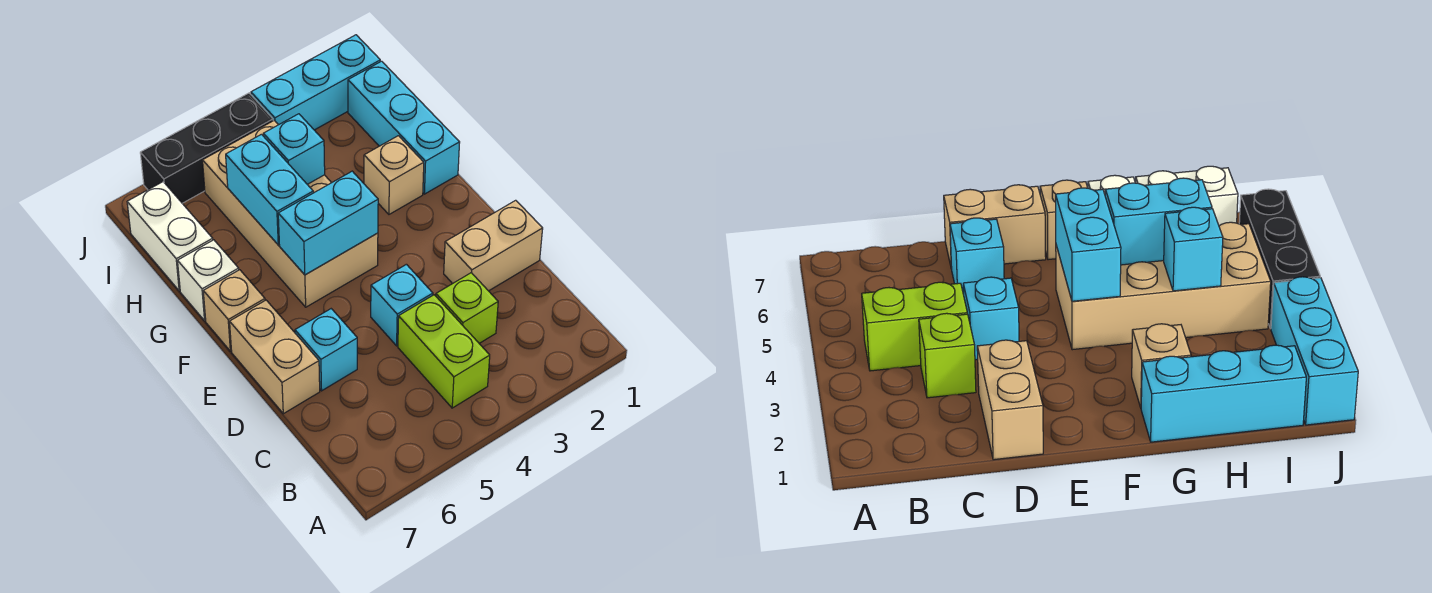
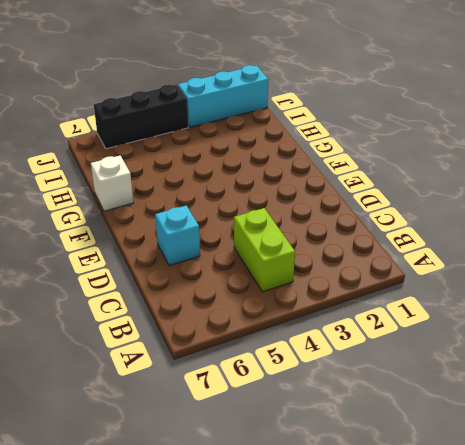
none -> lime 1x1 brick [436,273,498,343]
none -> tan 1x2 brick [444,200,543,291]
none -> cyan 1x1 brick [371,264,433,346]

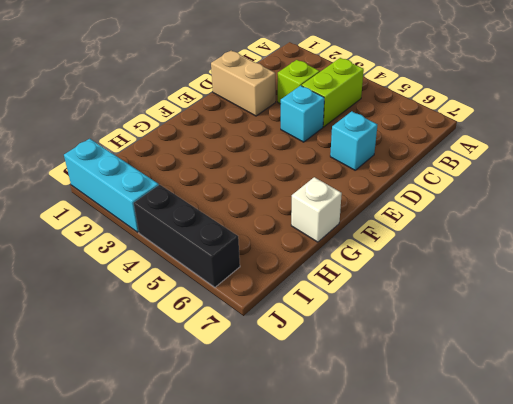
none -> tan 1x2 brick [230,300,320,414]
none -> tan 2x4 brick [203,120,378,307]
none -> tan 1x1 brick [203,270,265,351]

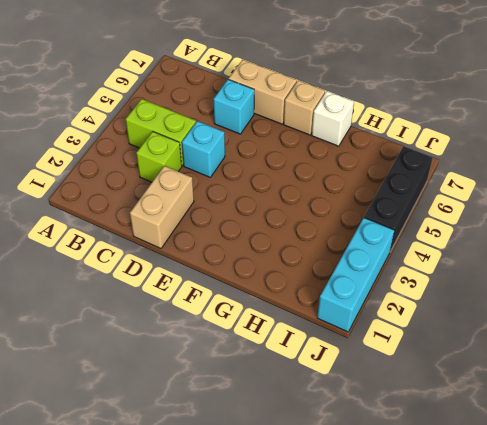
none -> tan 2x4 brick [203,120,378,307]
none -> cyan 1x3 brick [348,61,460,194]
none -> tan 1x1 brick [364,136,424,214]

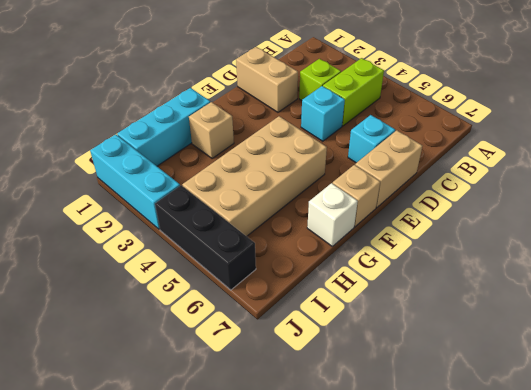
none -> white 1x2 brick [127,182,213,291]
none -> cyan 1x2 brick [278,171,378,275]
none -> cyan 1x2 brick [226,134,313,245]

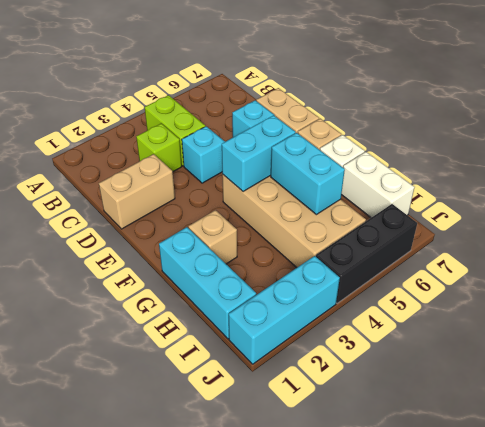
none -> cyan 1x1 brick [263,114,325,184]

